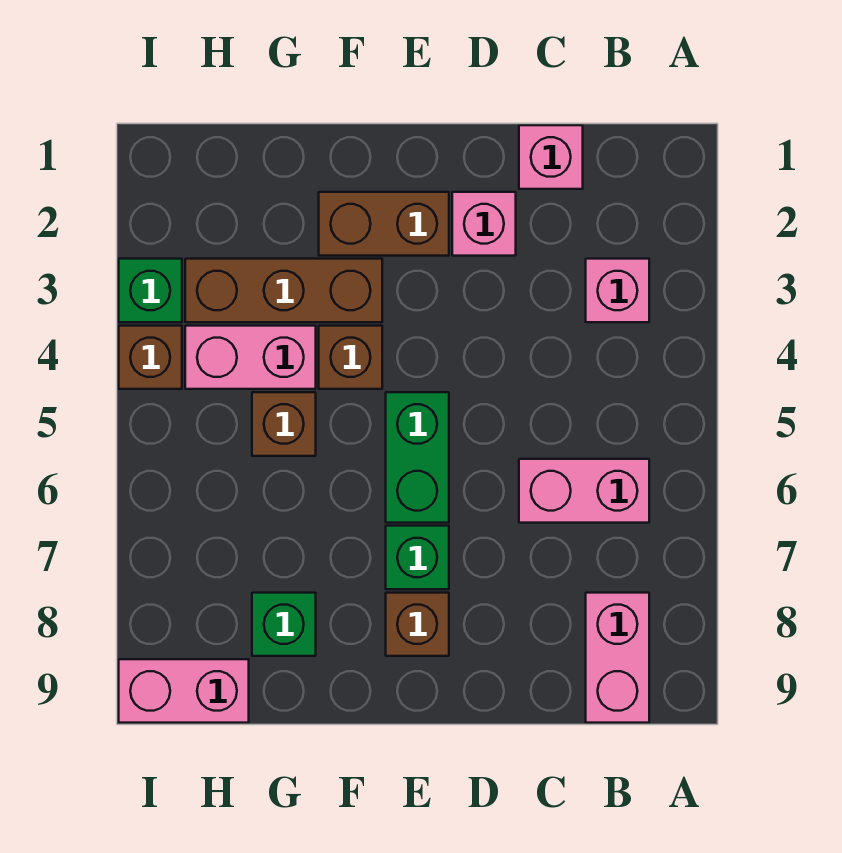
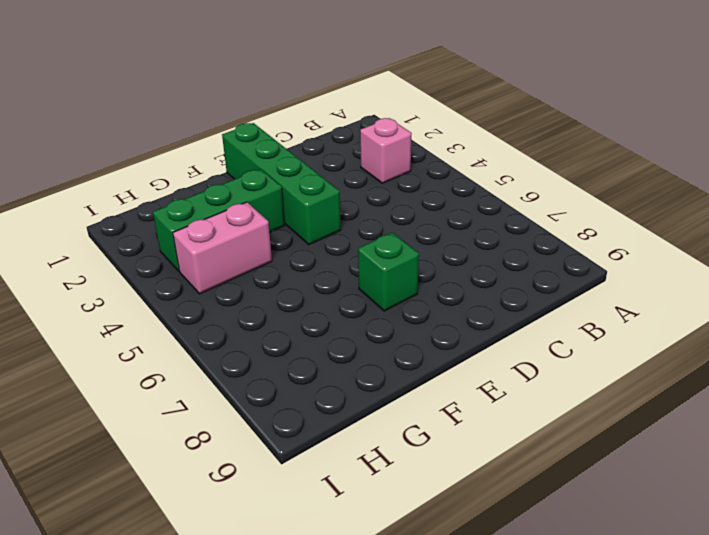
green 1x4 brick [222,123,341,245] -> brown 1x2 brick [319,192,449,256]
green 1x3 brick [153,169,285,271] -> brown 1x3 brick [185,259,382,322]
none -> pink 1x2 brick [519,459,649,523]
none -> pink 1x2 brick [586,593,649,723]
none -> pink 1x1 brick [519,125,583,189]

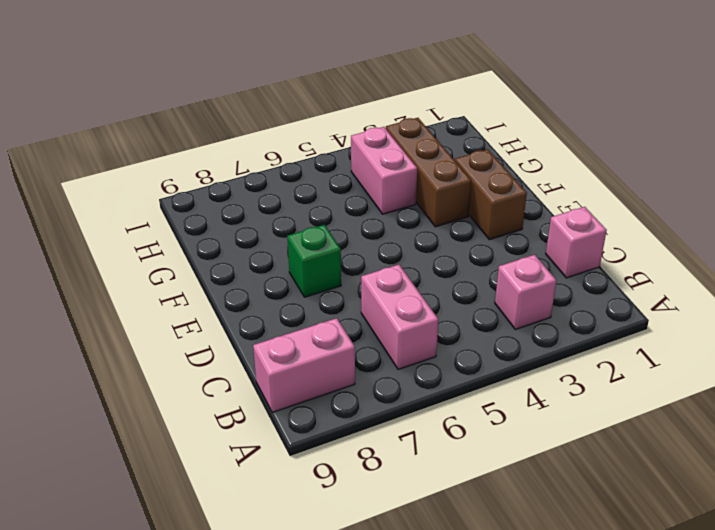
none -> pink 1x1 brick [452,192,516,256]
none -> green 1x2 brick [386,392,449,523]
none -> brown 1x1 brick [386,593,449,656]

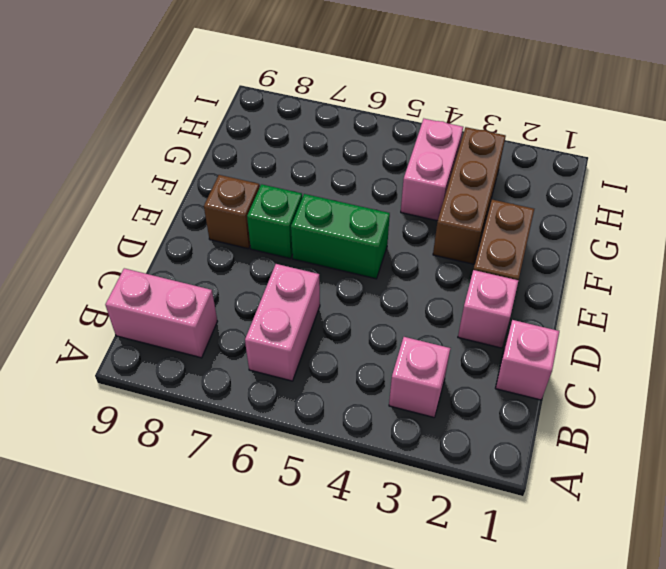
none -> brown 1x1 brick [319,326,382,389]
none -> brown 1x1 brick [252,392,316,456]
none -> green 1x1 brick [252,593,316,656]

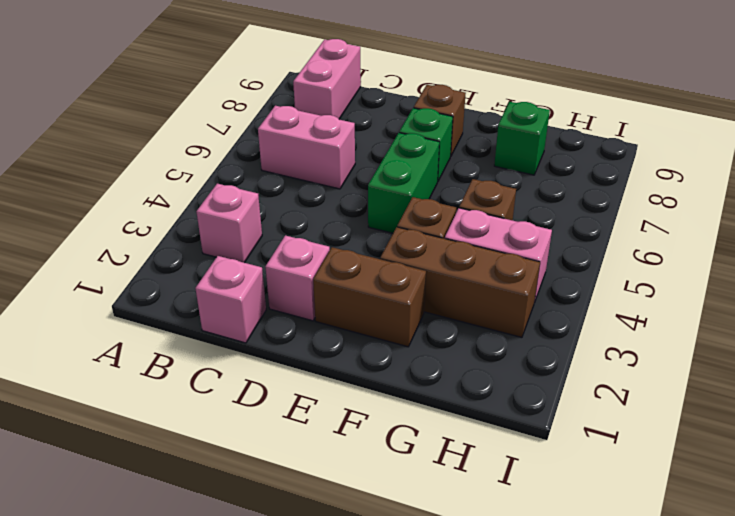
none -> pink 1x2 brick [119,659,249,723]
none -> green 1x1 brick [119,259,182,322]
none -> brown 1x1 brick [119,326,182,389]

